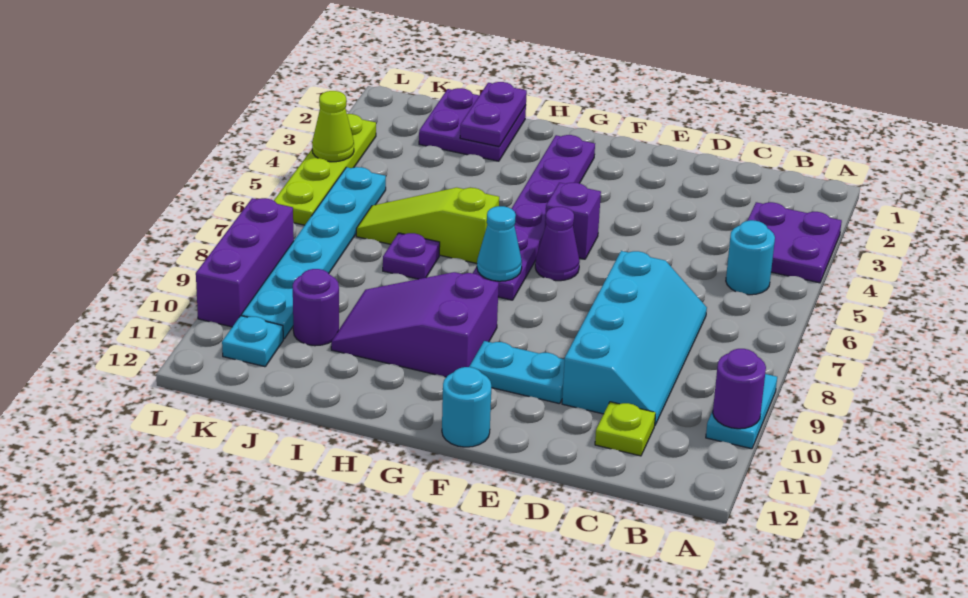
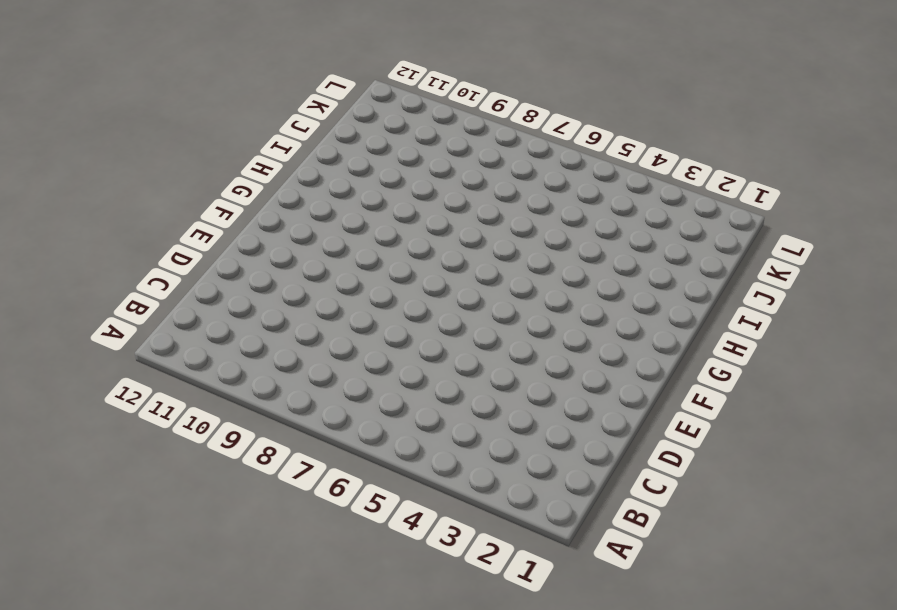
none -> purple 2x2 plate [747,202,842,283]
none -> cyan 1x2 plate [706,374,777,449]
none -> cyan 1x1 round brick [726,220,775,295]

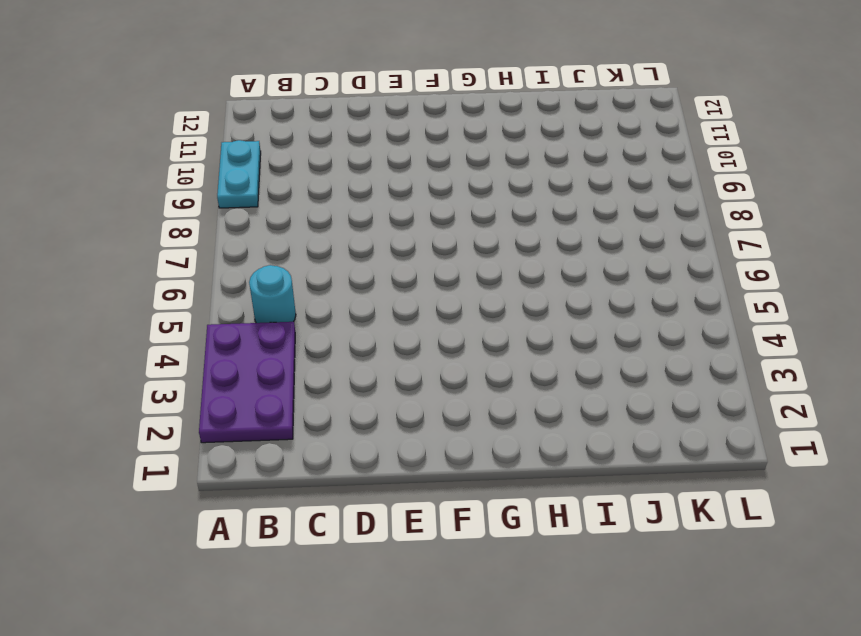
purple 2x3 plate [199,322,295,443] -> purple 2x2 plate [747,202,842,283]
none -> cyan 2x4 slope [562,251,707,425]
none -> lime 1x1 plate [595,402,656,456]
none -> cyan 1x2 plate [469,341,565,404]

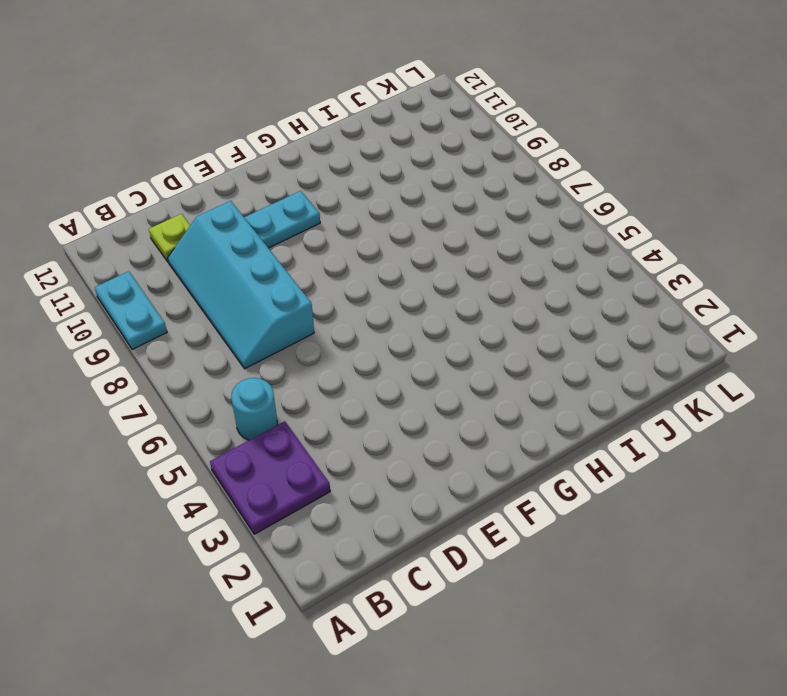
none -> purple 1x1 brick [545,183,601,259]
none -> purple 1x1 cone [535,207,580,281]
none -> cyan 1x1 round brick [442,367,491,447]

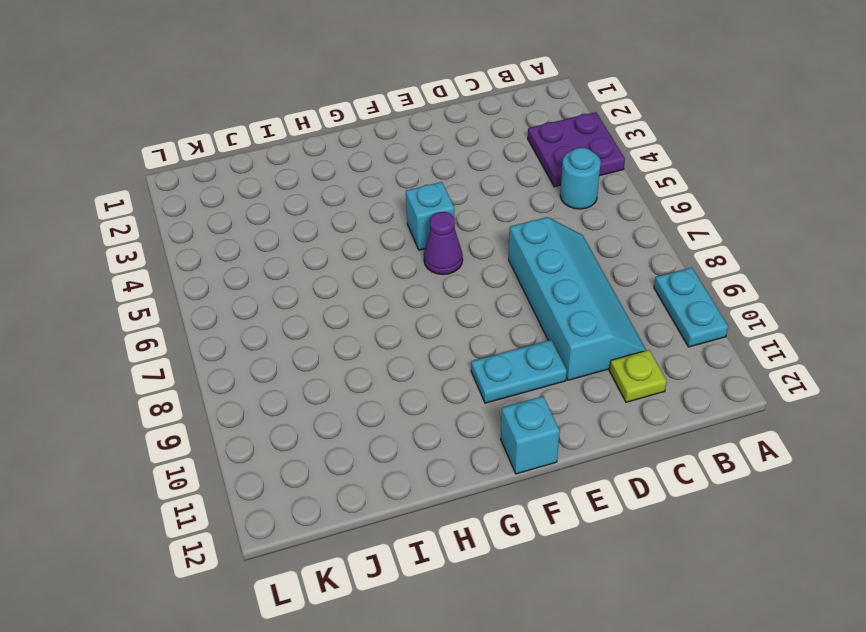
cyan 1x1 brick [406,182,455,250] -> purple 1x1 brick [545,183,601,259]
cyan 1x1 brick [501,396,560,474] -> cyan 1x1 round brick [442,367,491,447]
none -> purple 1x6 plate [473,135,595,300]
none -> purple 2x3 slope [331,272,499,377]
none -> lime 1x3 slope [356,188,499,263]

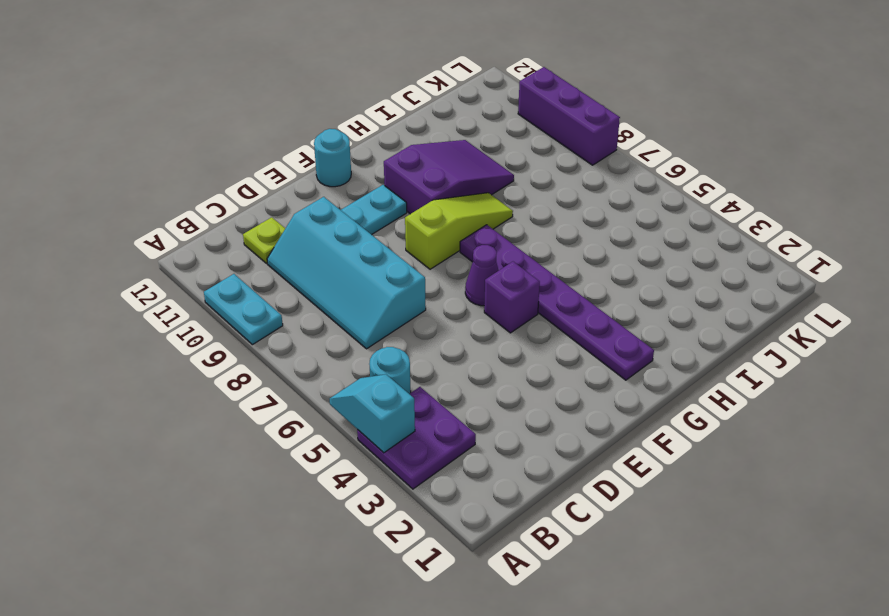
cyan 1x2 slope [330,374,415,453] -> none
lime 1x3 slope [405,193,513,269] -> lime 1x3 slope moved to [356,188,499,263]
none -> purple 2x2 plate [419,88,526,161]
none -> purple 1x1 plate [383,233,440,279]
none -> purple 1x1 round brick [293,269,339,346]

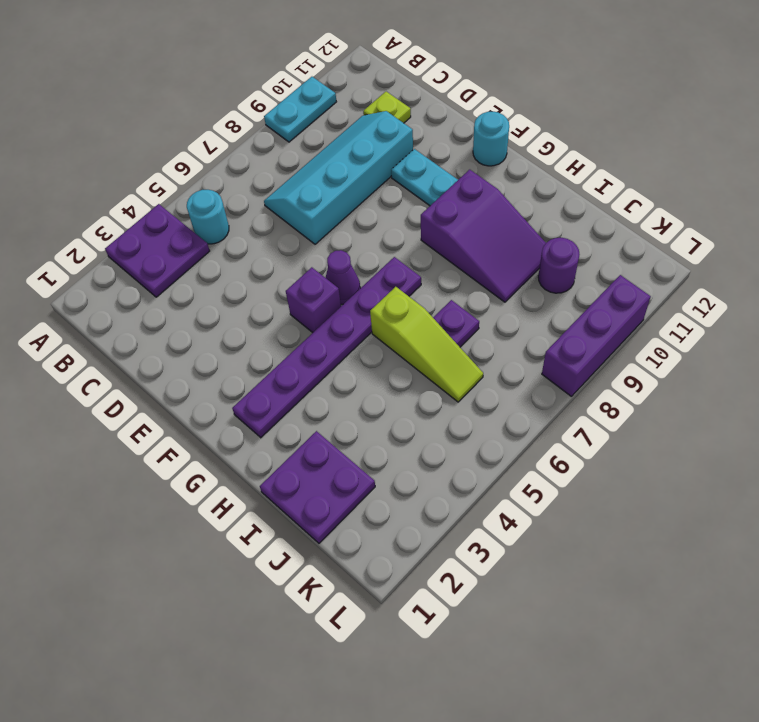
none -> cyan 1x6 plate [241,167,386,339]
none -> cyan 1x1 plate [222,316,283,367]
none -> lime 1x4 plate [274,114,376,225]

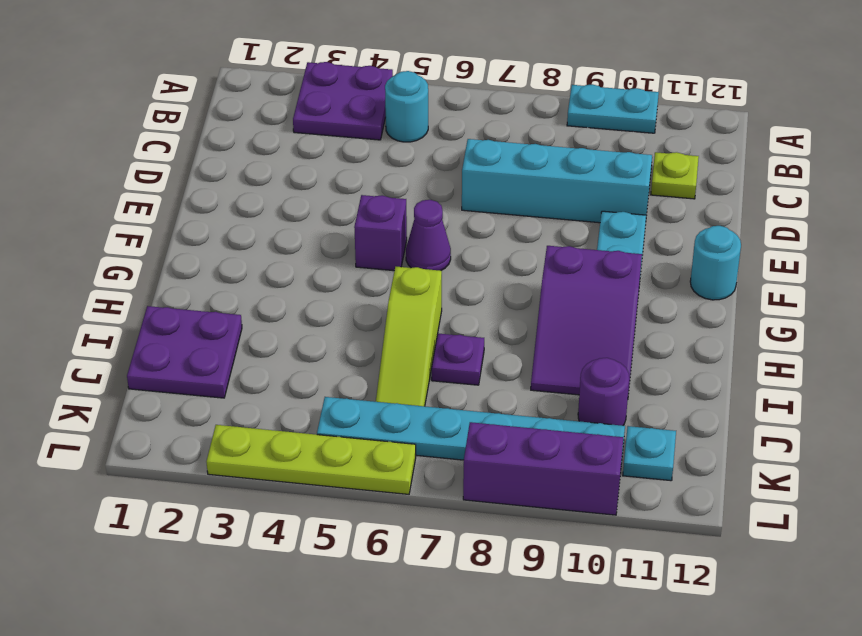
none -> purple 1x6 plate [473,135,595,300]
none -> purple 1x1 round brick [713,349,766,429]
none -> cyan 1x1 cone [477,206,522,281]

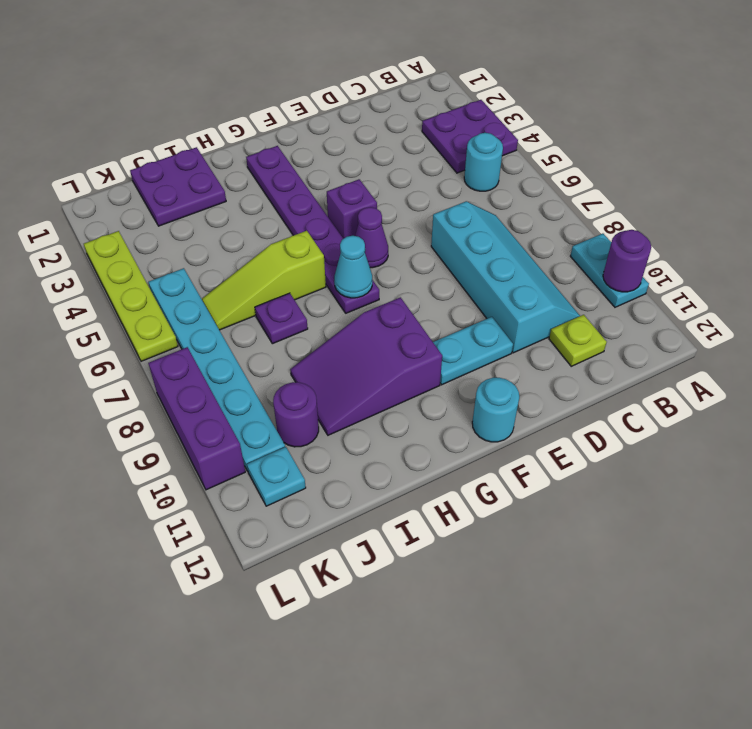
none -> purple 1x2 plate [460,82,527,147]
none -> lime 1x1 cone [312,91,354,162]

